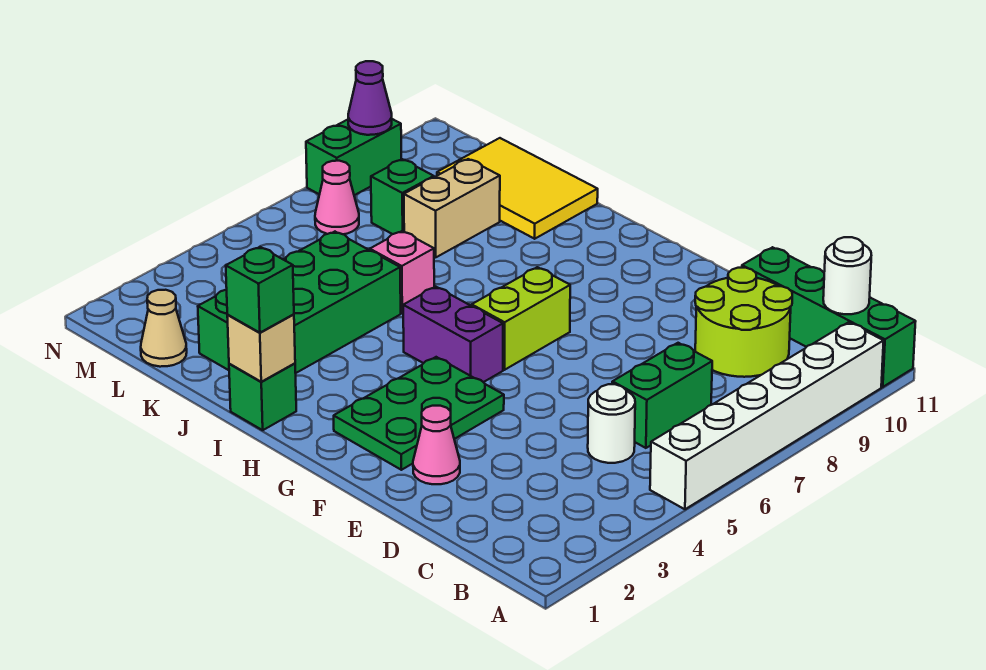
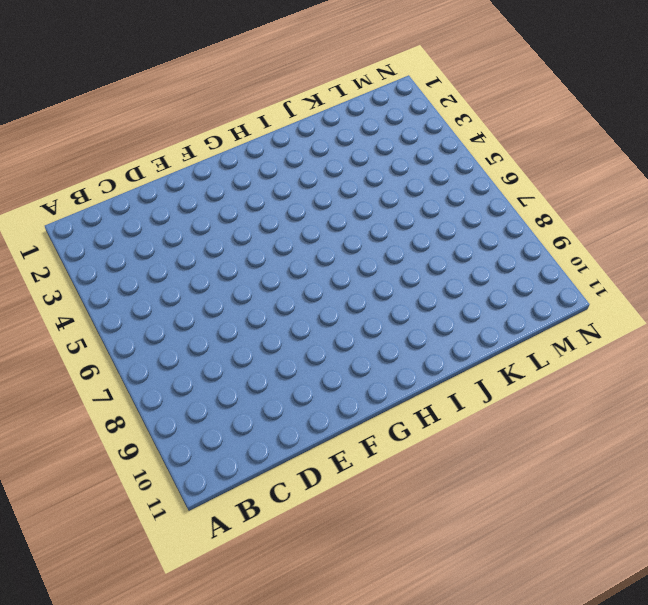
none -> white 1x6 brick [650,322,884,509]
none -> green 1x4 brick [742,247,916,387]
none -> white 1x1 round brick [588,384,635,463]

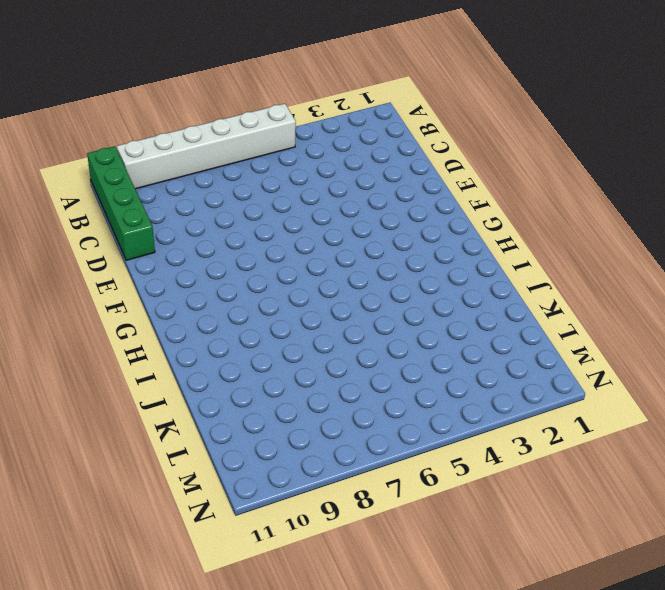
none -> white 1x1 round brick [588,384,635,463]
none -> green 1x2 brick [612,343,712,448]
none -> lime 2x2 round brick [695,268,792,377]

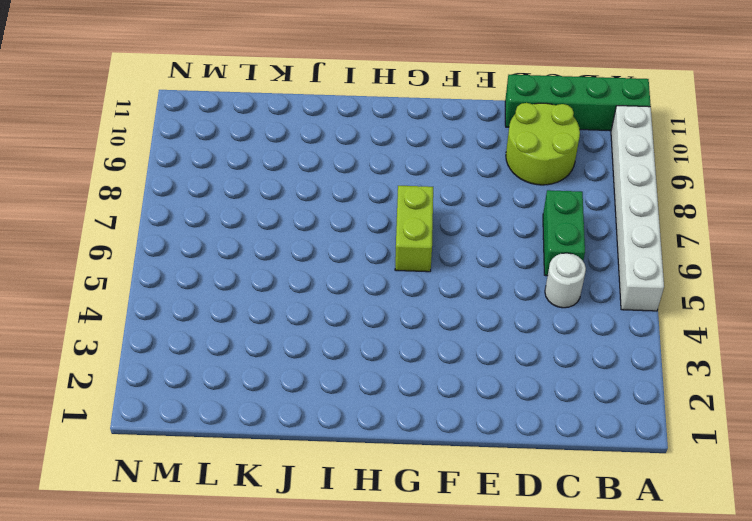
none -> pink 1x1 cone [413,406,460,484]
none -> green 2x3 plate [334,357,504,470]
none -> purple 1x2 brick [403,287,503,382]

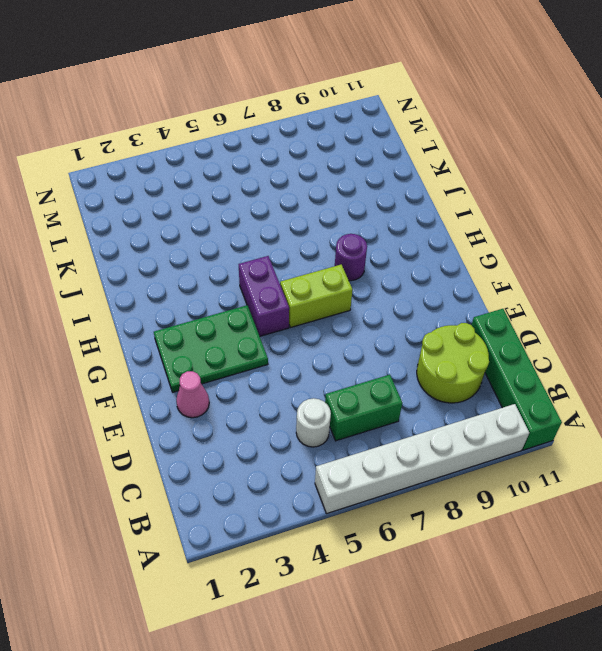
purple 1x1 round brick [335,234,367,281] -> none
none -> green 1x1 brick [229,363,296,430]
none -> green 2x4 brick [198,232,401,373]
none -> pink 1x1 brick [370,231,434,313]

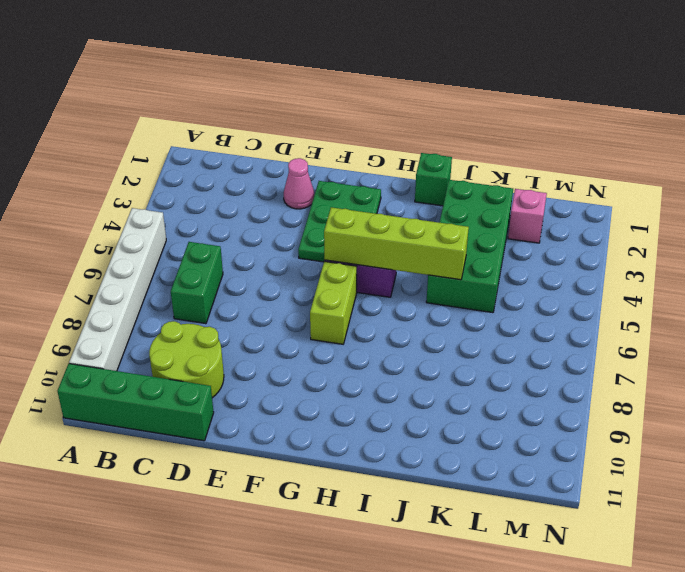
lime 1x4 brick [324,207,469,280] -> none
pink 1x1 brick [508,189,547,243] -> pink 1x1 brick moved to [370,231,434,313]
none -> white 1x1 round brick [588,384,635,463]
none -> yellow 2x3 tile [437,138,598,239]
none -> tan 1x2 brick [404,159,500,257]

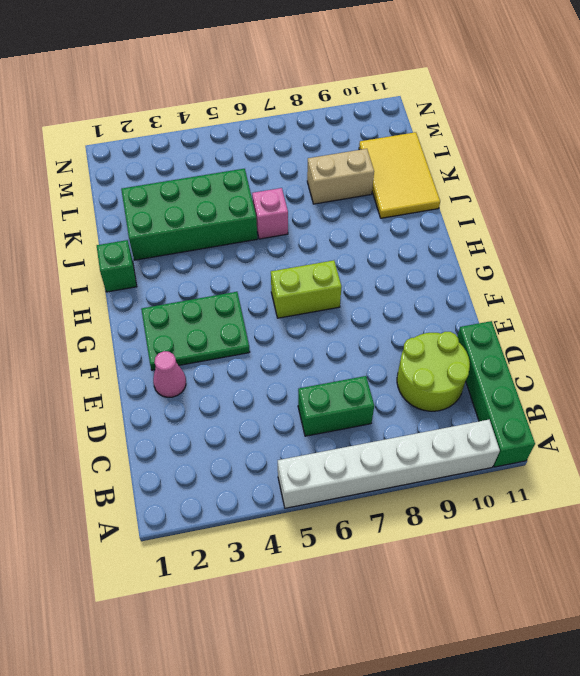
none -> white 1x1 round brick [588,384,635,463]
none -> purple 1x2 brick [403,287,503,382]
none -> tan 1x1 cone [141,290,187,367]

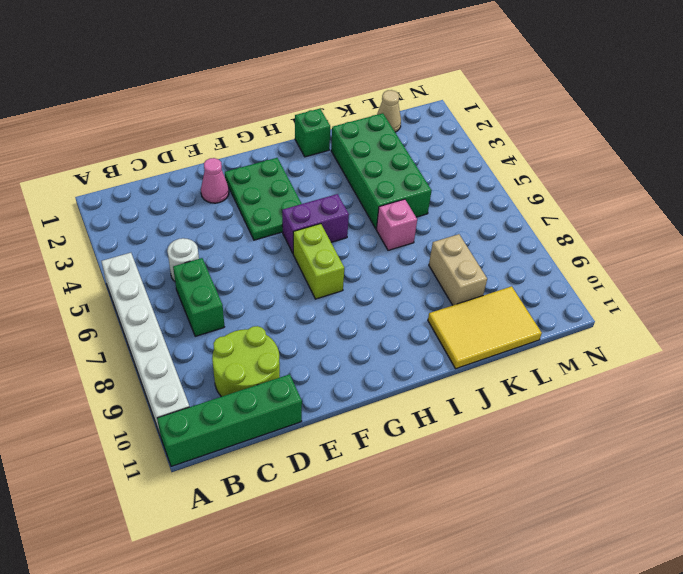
none -> green 1x1 brick [371,159,434,234]
none -> pink 1x1 cone [315,161,359,234]
none -> green 1x2 brick [306,119,401,195]

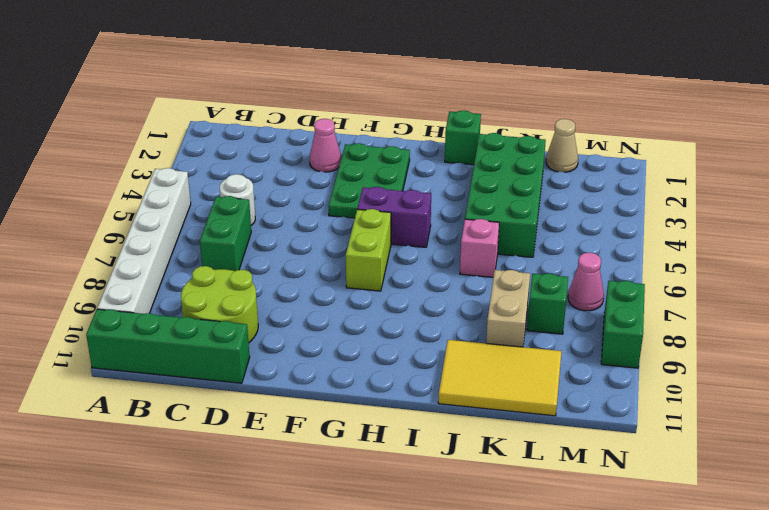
none -> white 1x1 round brick [823,237,871,314]
none -> tan 1x1 brick [227,314,295,382]
none -> purple 1x1 cone [348,61,392,135]

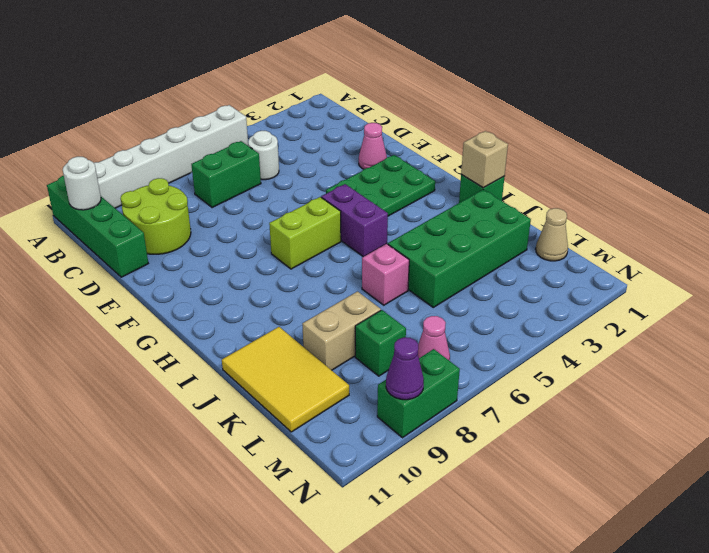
none -> green 1x1 brick [226,247,294,333]

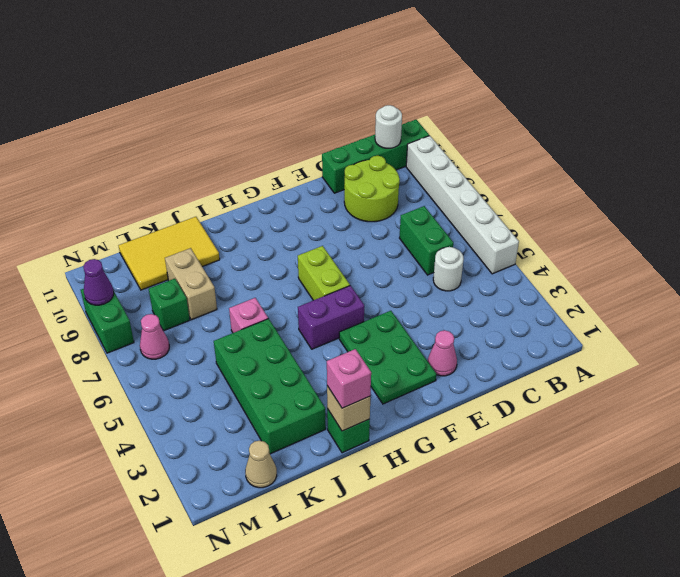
pink 1x1 brick [327,349,371,408] -> green 1x1 brick [226,247,294,333]

